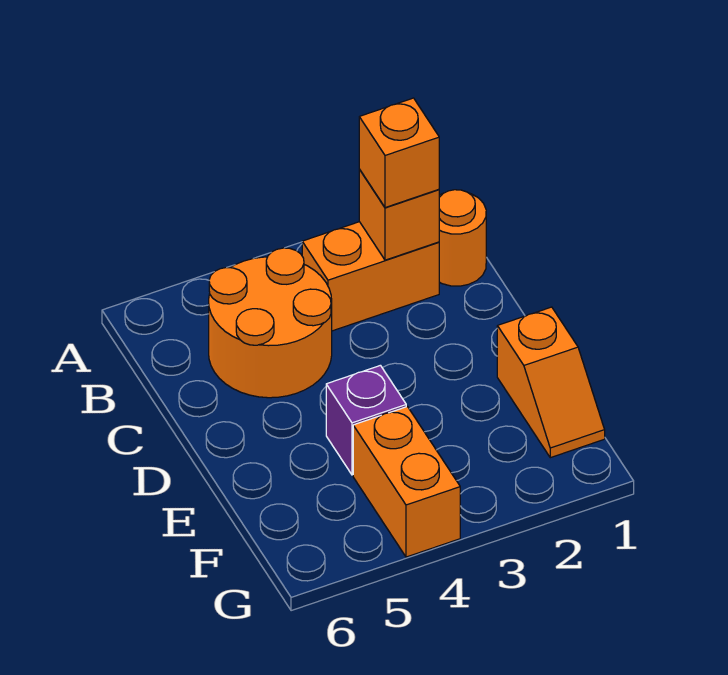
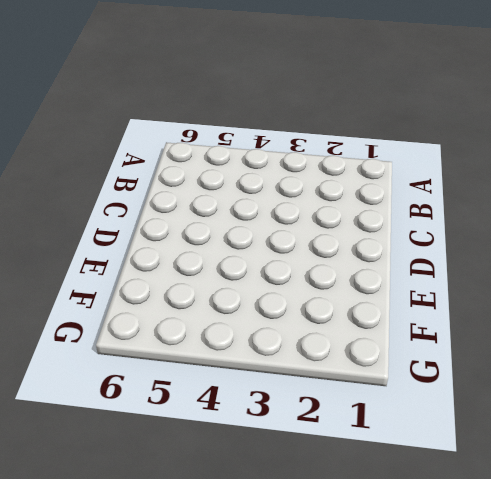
none -> orange 1x1 round brick [439,190,486,286]
none -> orange 1x2 brick [302,222,439,331]

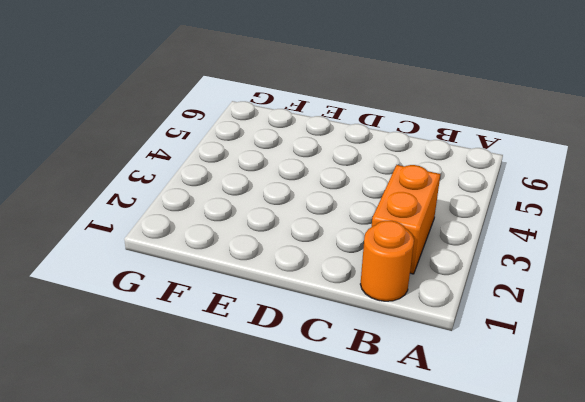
none -> orange 2x2 round brick [209,248,332,398]
none -> orange 1x2 slope [497,307,605,458]

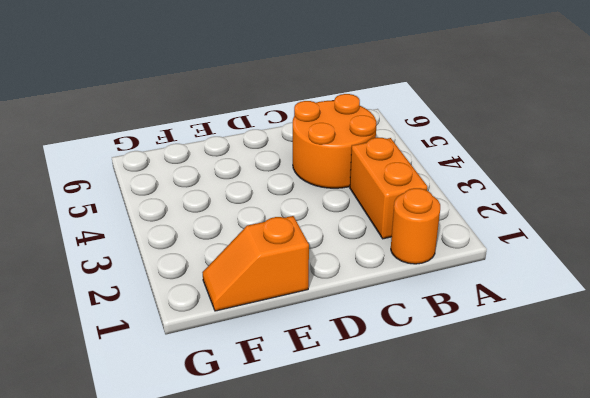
none -> purple 1x1 brick [326,365,406,475]
none -> orange 1x2 brick [353,407,460,557]

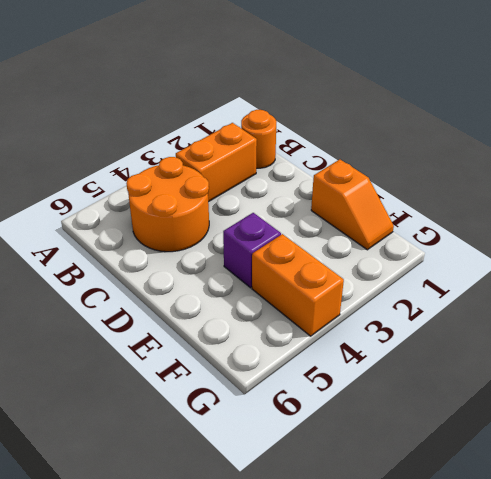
none -> orange 1x1 brick [359,169,439,260]
none -> orange 1x1 brick [359,98,439,208]

